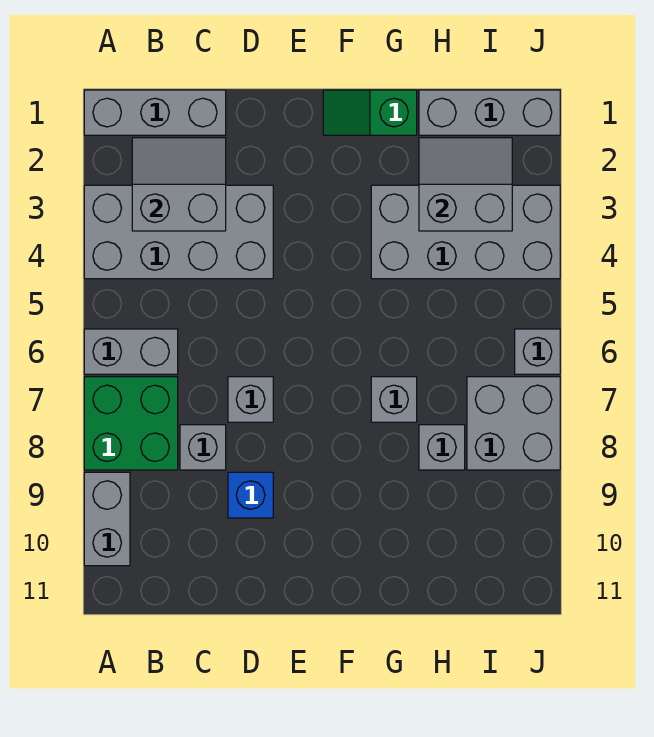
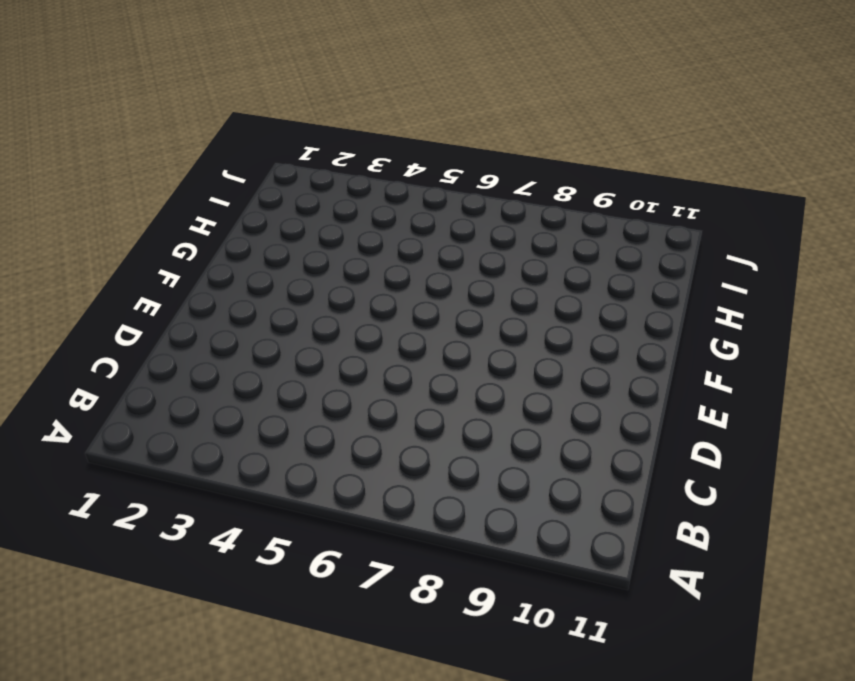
none -> grey 1x3 brick [84,90,226,135]
none -> grey 2x4 brick [84,185,273,279]
none -> grey 1x2 brick [84,329,178,374]

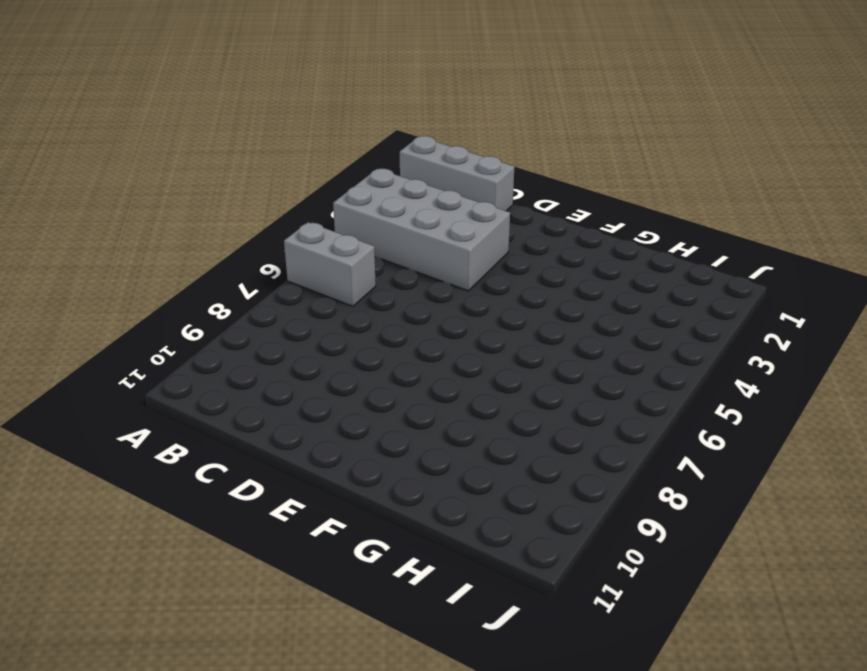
none -> green 2x2 brick [84,377,178,470]
none -> grey 1x2 brick [84,472,130,566]
none -> grey 1x1 brick [180,425,226,470]

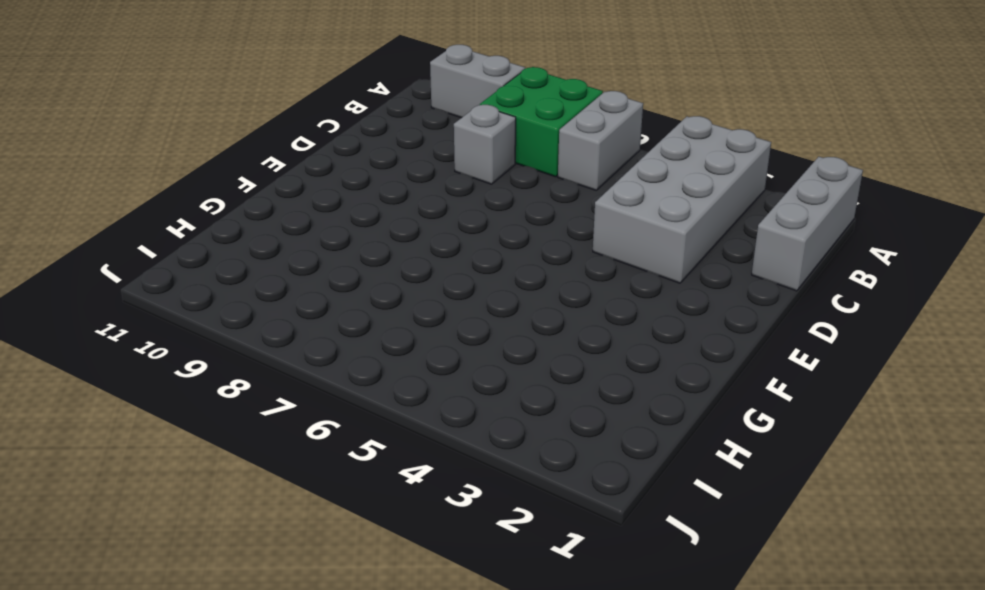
none -> grey 1x1 brick [228,377,273,422]
none -> blue 1x1 brick [228,472,273,518]
none -> green 1x2 slope [323,90,417,135]

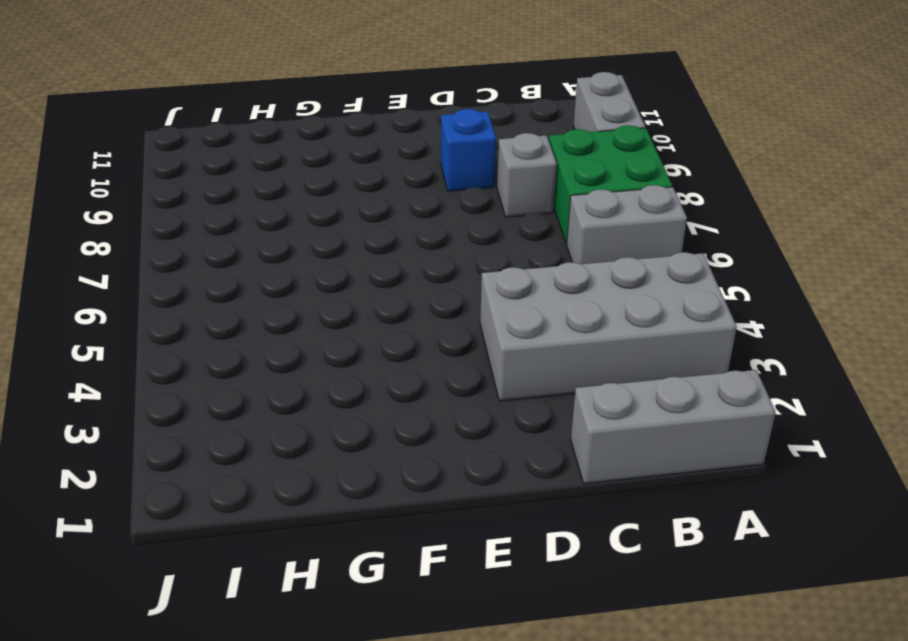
none -> grey 1x1 brick [228,377,273,422]
none -> green 1x2 slope [323,90,417,135]
none -> grey 2x4 brick [371,185,560,279]

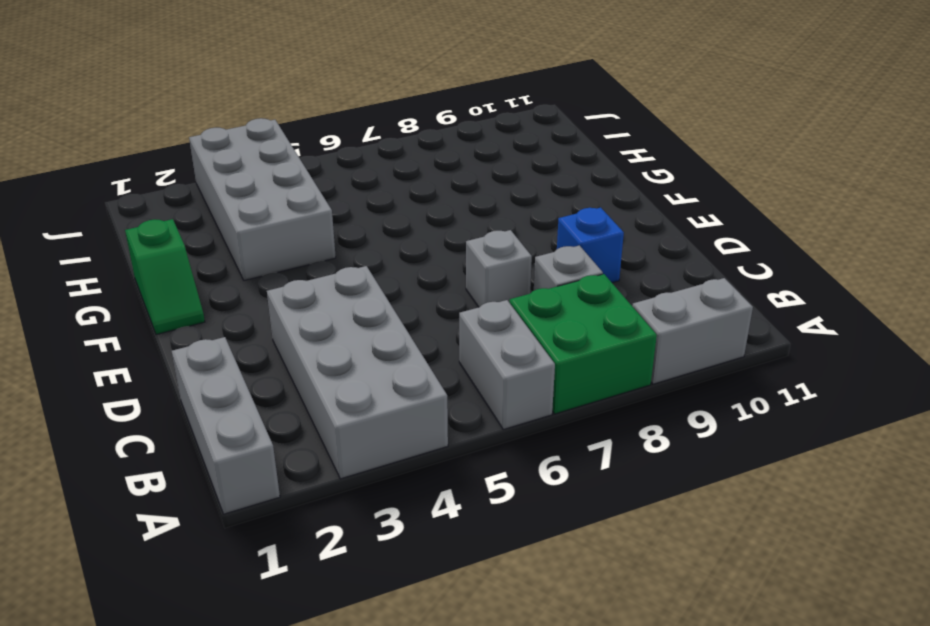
none -> grey 1x1 brick [371,377,417,422]
none -> grey 1x3 brick [419,90,560,135]
none -> grey 1x1 brick [419,425,465,470]

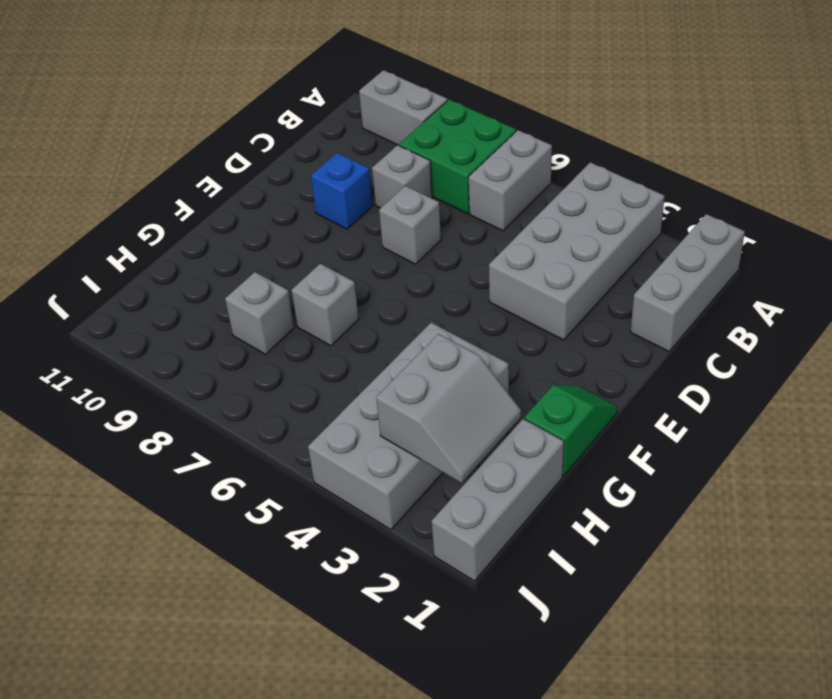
none -> grey 2x2 brick [467,377,560,470]
none -> grey 1x1 brick [515,329,560,374]
none -> grey 2x2 slope [132,138,226,231]

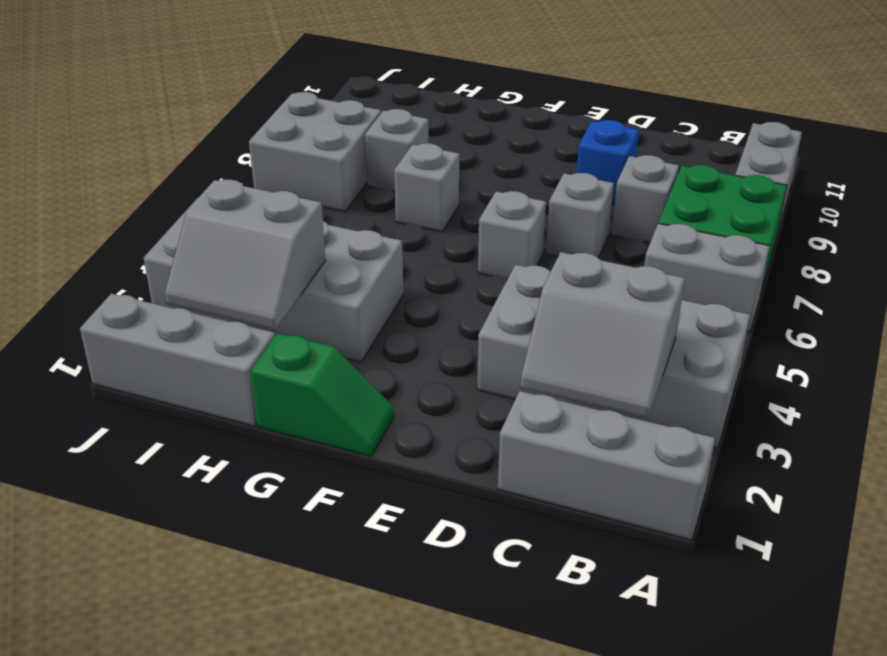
grey 1x1 brick [478,191,546,280] -> grey 1x1 brick moved to [515,329,560,374]

